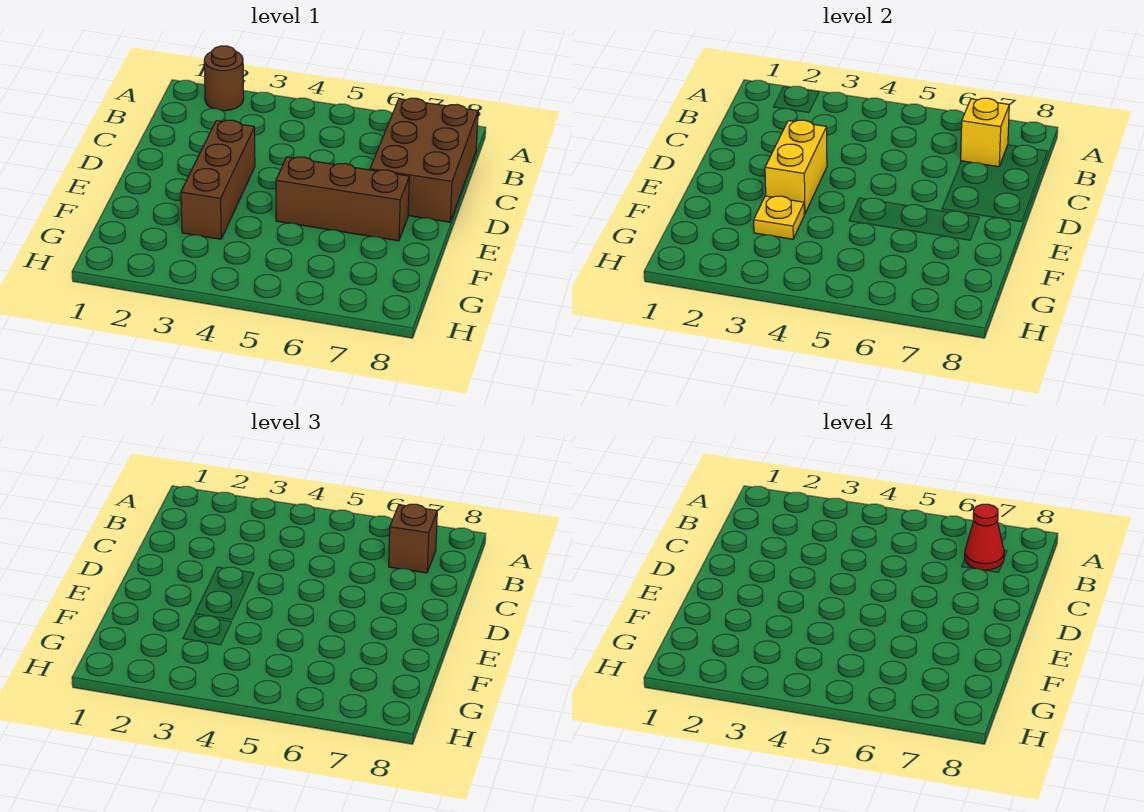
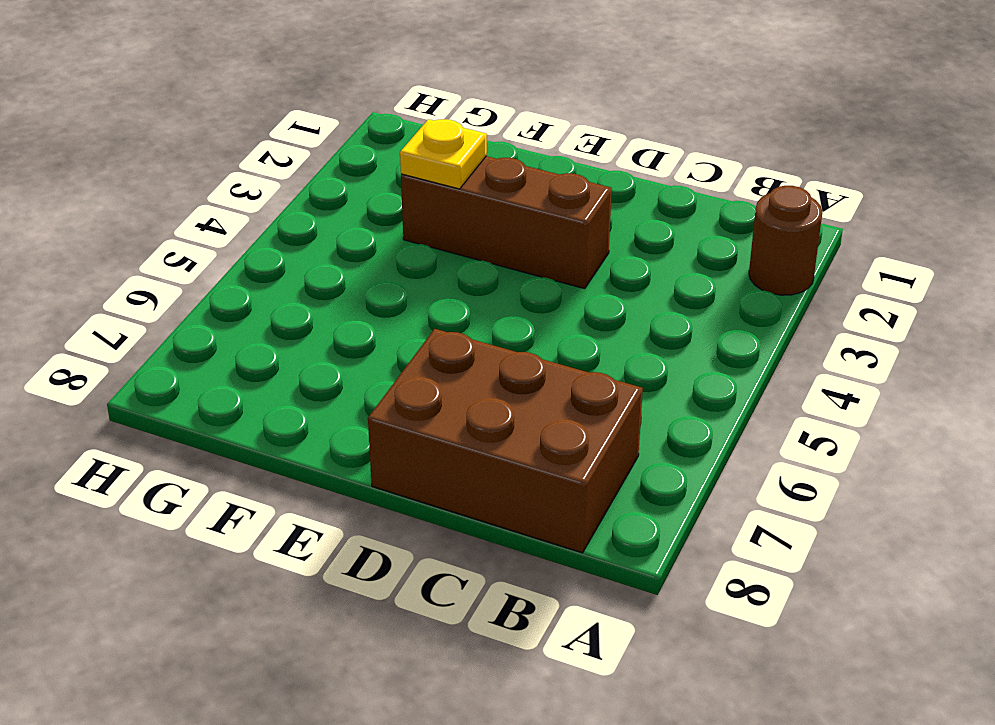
none -> brown 1x3 brick [276,157,409,241]
none -> yellow 1x1 brick [961,98,1009,167]

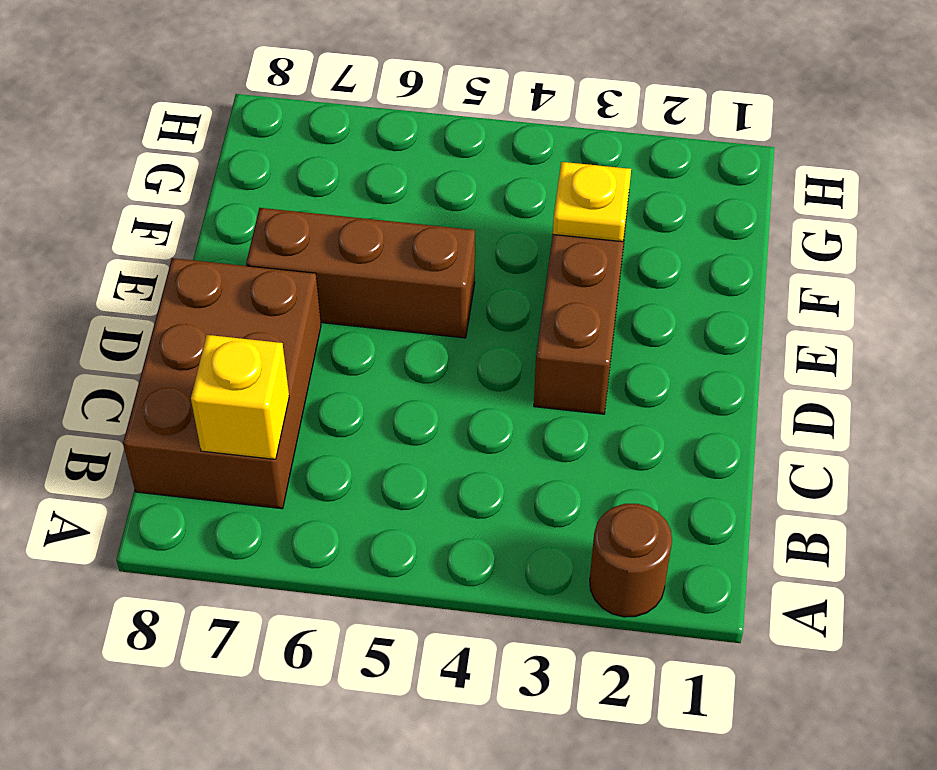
none -> yellow 1x2 brick [765,120,827,214]
none -> brown 1x1 brick [389,504,437,573]

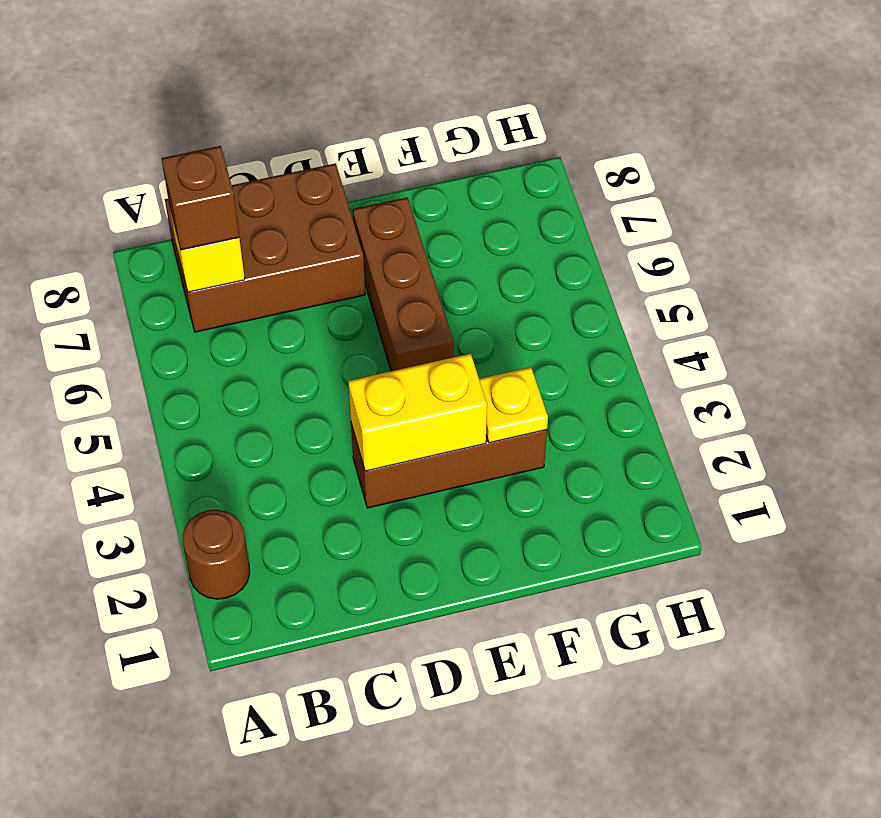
none -> red 1x1 cone [965,504,1004,570]

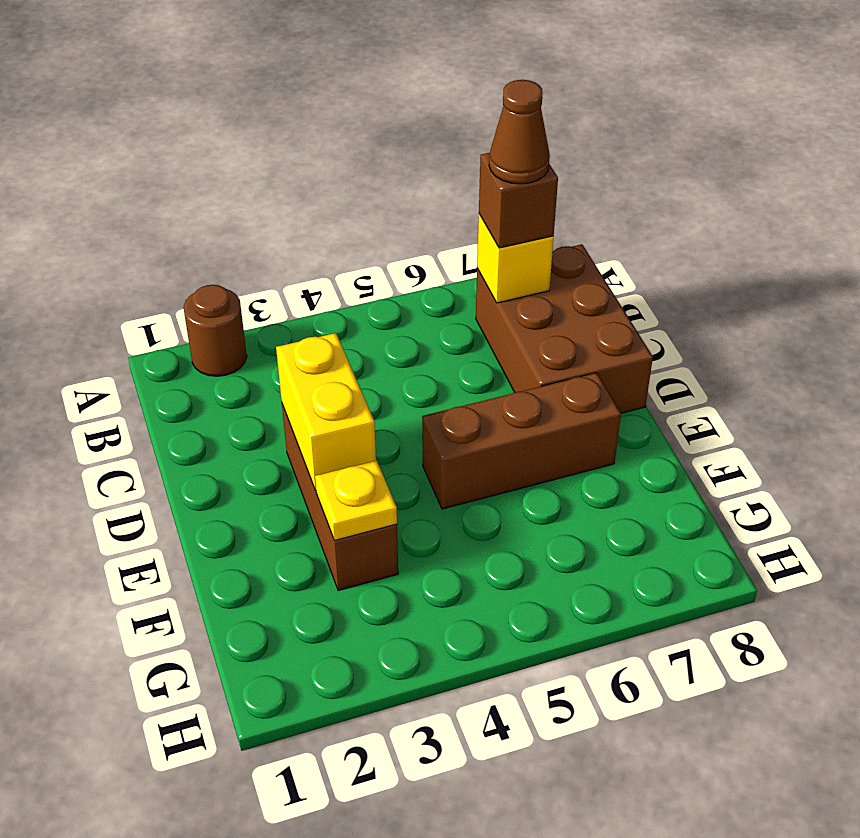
brown 1x1 cone [489,80,550,184] -> red 1x1 cone [965,504,1004,570]

